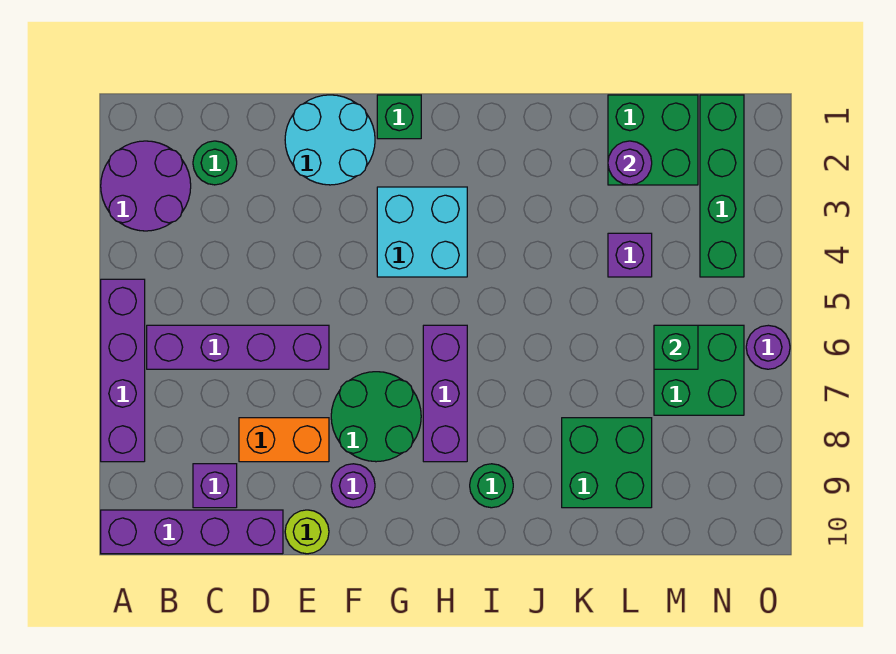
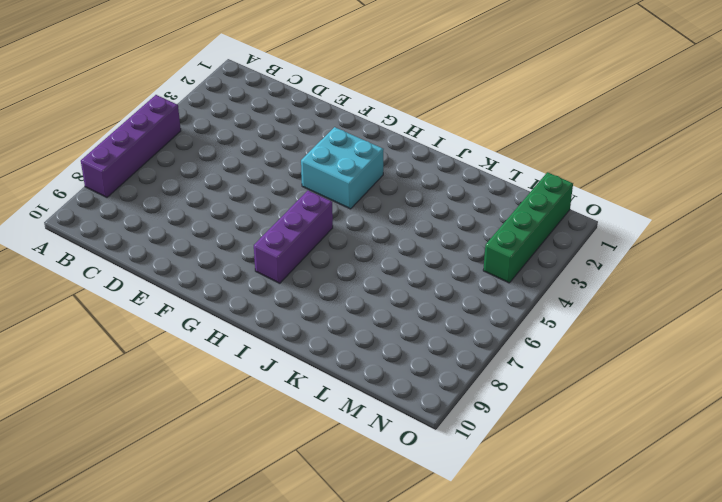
none -> purple 2x2 round brick [101,141,191,231]
none -> purple 1x4 brick [101,510,283,554]
none -> purple 1x4 brick [147,325,329,369]

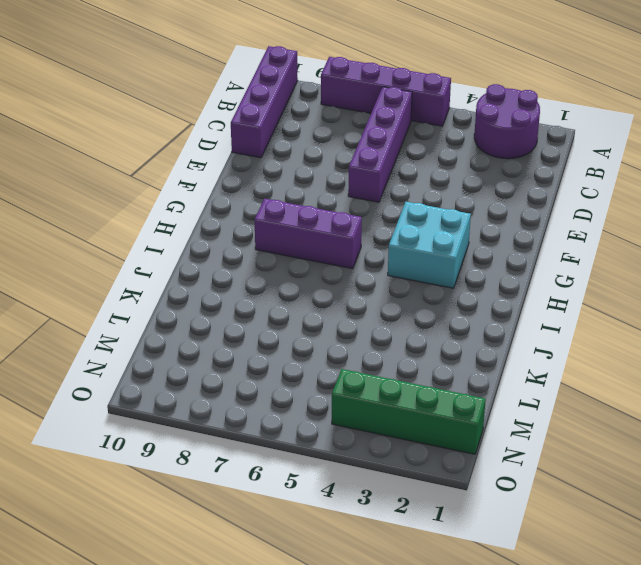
none -> green 1x1 round brick [193,141,237,185]
none -> purple 1x1 brick [193,464,237,508]
none -> orange 1x2 brick [239,418,329,462]

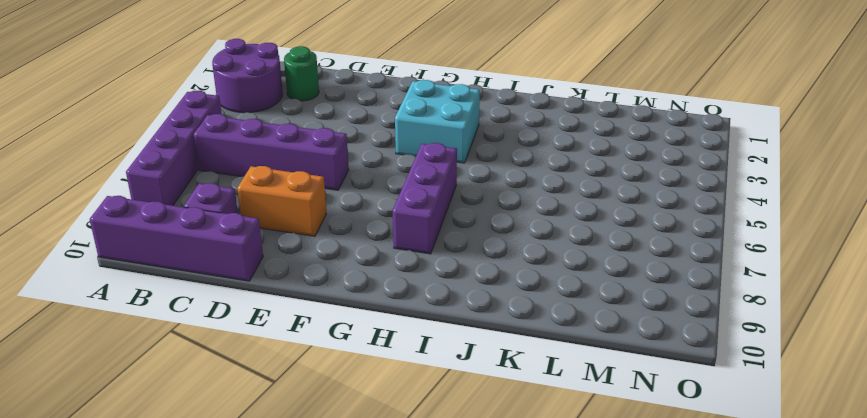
none -> cyan 2x2 round brick [285,95,375,185]
none -> lime 1x1 round brick [285,510,329,554]
none -> green 2x2 round brick [331,372,421,462]

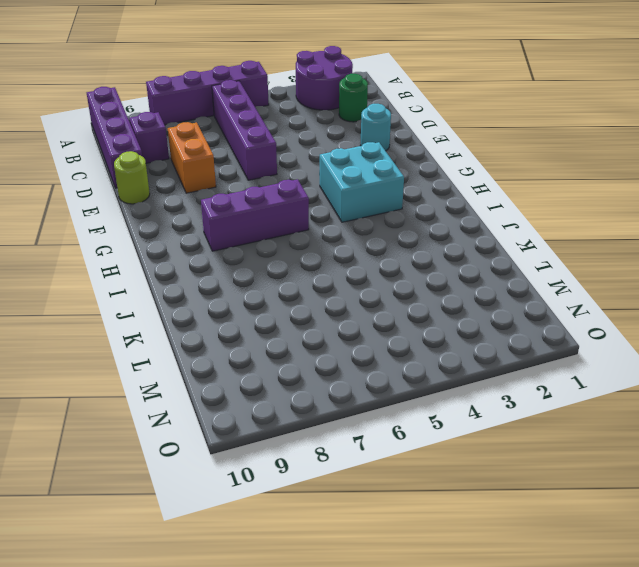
cyan 1x1 round brick [360,104,391,151] -> cyan 2x2 round brick [285,95,375,185]
none -> green 2x2 round brick [331,372,421,462]
none -> purple 1x1 round brick [331,464,375,508]
none -> green 1x1 brick [377,95,421,139]

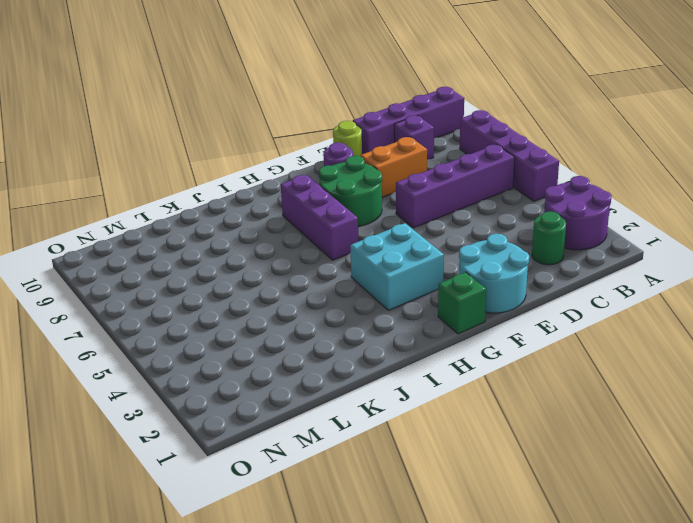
none -> green 1x1 round brick [470,464,513,508]
none -> green 2x2 brick [562,418,652,508]
none -> green 2x2 brick [608,95,698,185]

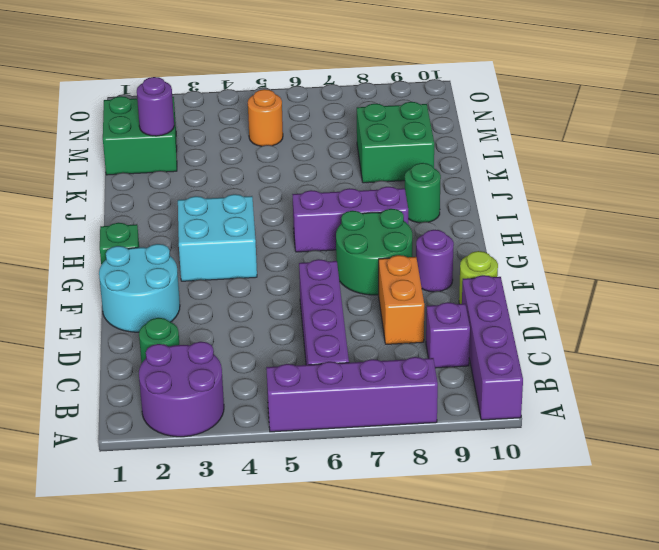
orange 1x1 round brick [248,89,283,146] -> none
none -> purple 1x1 brick [608,233,652,277]
none -> green 2x2 brick [654,325,744,415]
none -> green 1x4 brick [700,95,744,277]

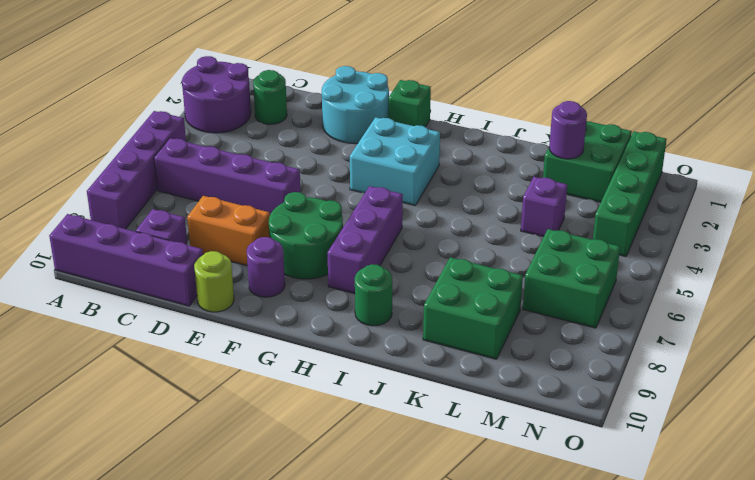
none -> purple 1x1 round brick [746,325,790,369]
none -> green 1x1 brick [654,325,698,369]

